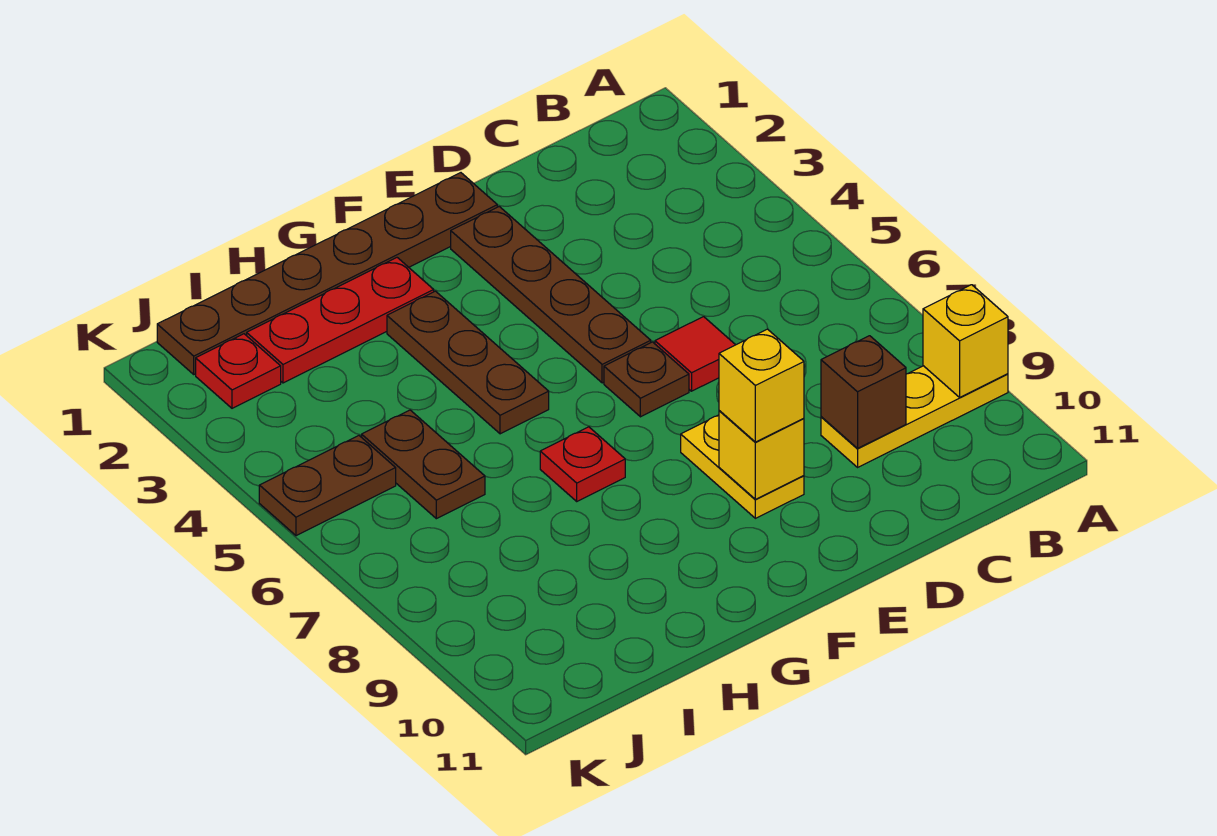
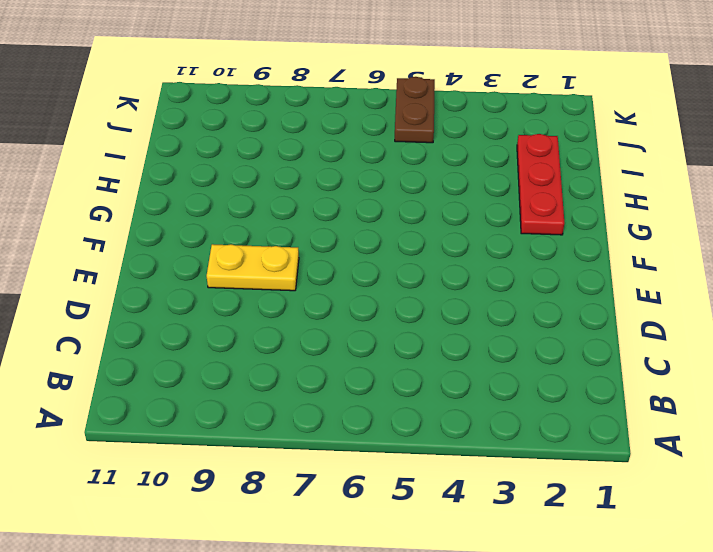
none -> yellow 1x3 plate [821,366,1008,467]
none -> red 1x1 tile [655,317,735,391]
none -> brown 1x6 plate [157,173,497,374]

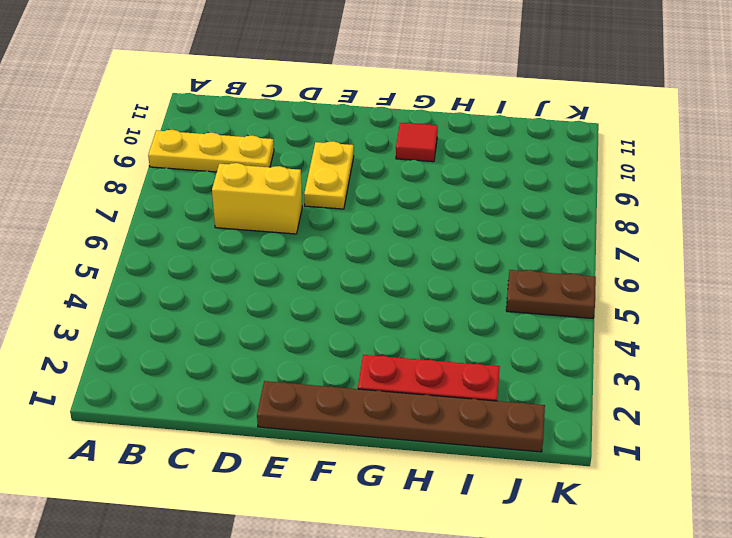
yellow 1x2 brick [212,163,302,234] -> none
red 1x1 tile [396,123,438,162] -> red 1x1 tile moved to [655,317,735,391]
none -> brown 1x4 plate [451,207,651,383]
none -> brown 1x1 plate [604,342,689,417]
none -> brown 1x3 plate [387,291,549,434]

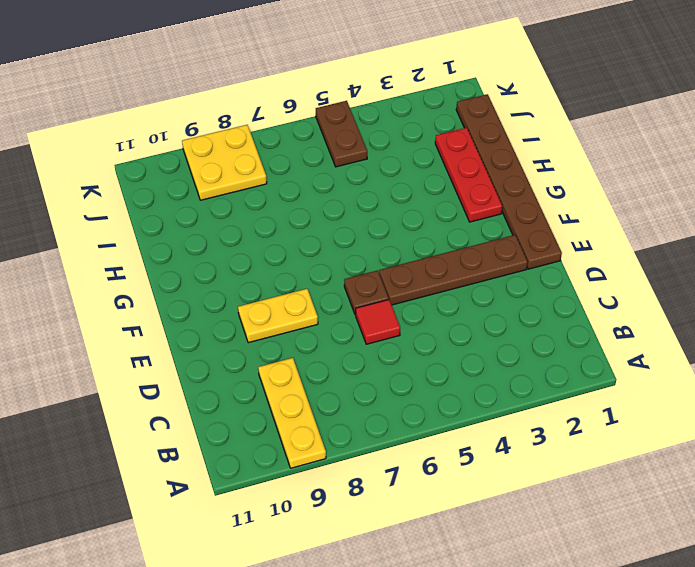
yellow 2x2 plate [182,125,267,200] -> none
none -> brown 1x3 plate [387,291,549,434]
none -> red 1x1 plate [540,427,625,501]
none -> brown 1x2 plate [362,410,485,519]

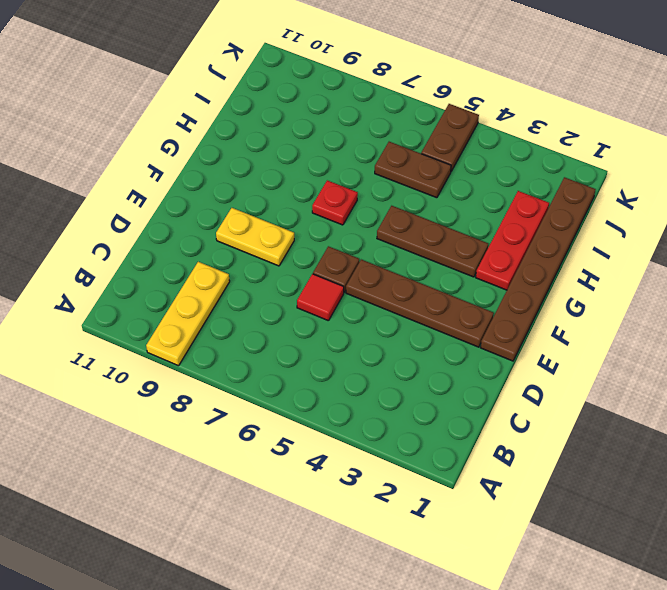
none -> red 1x1 plate [196,334,281,408]
none -> yellow 1x1 brick [923,285,1008,397]
none -> brown 1x1 brick [821,336,906,448]

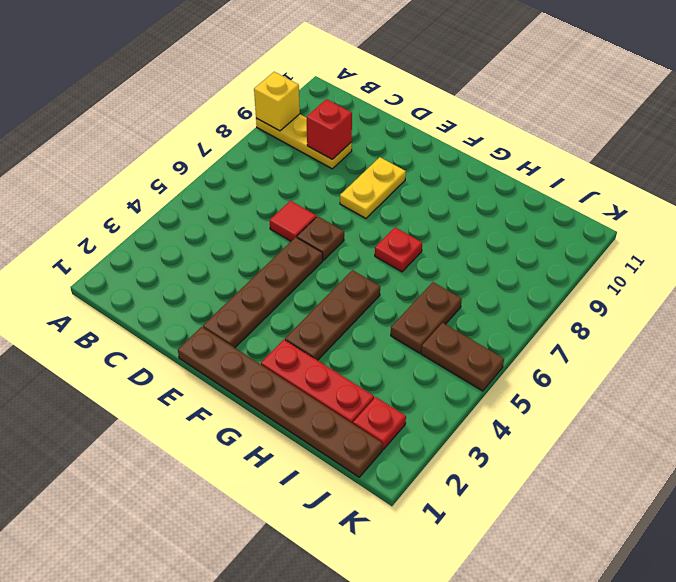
red 1x1 brick [306,99,352,159] -> brown 1x1 brick [821,336,906,448]
none -> yellow 1x1 brick [719,411,804,499]
none -> yellow 1x1 brick [719,329,804,442]

